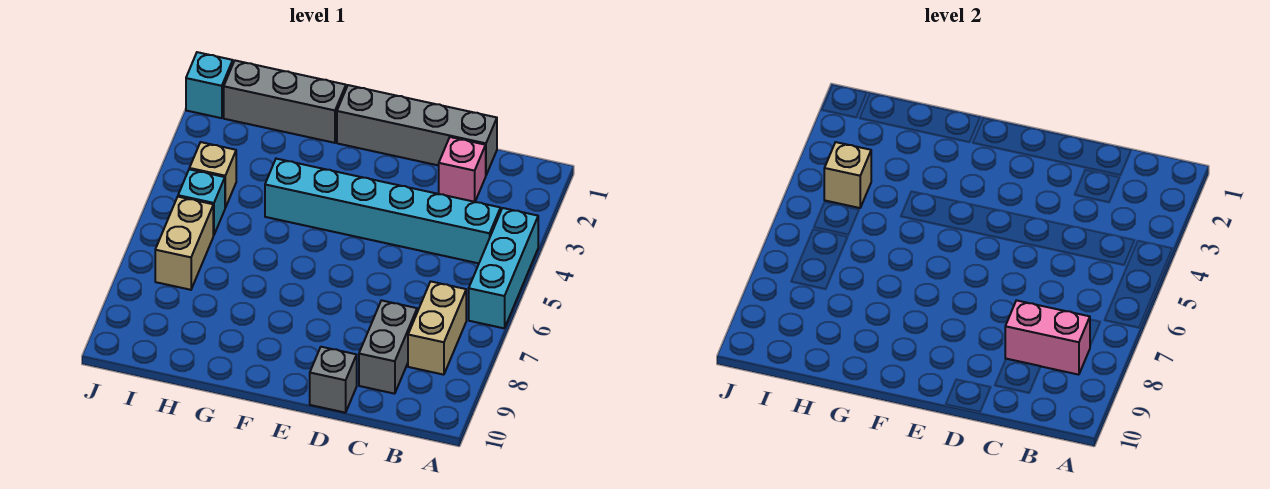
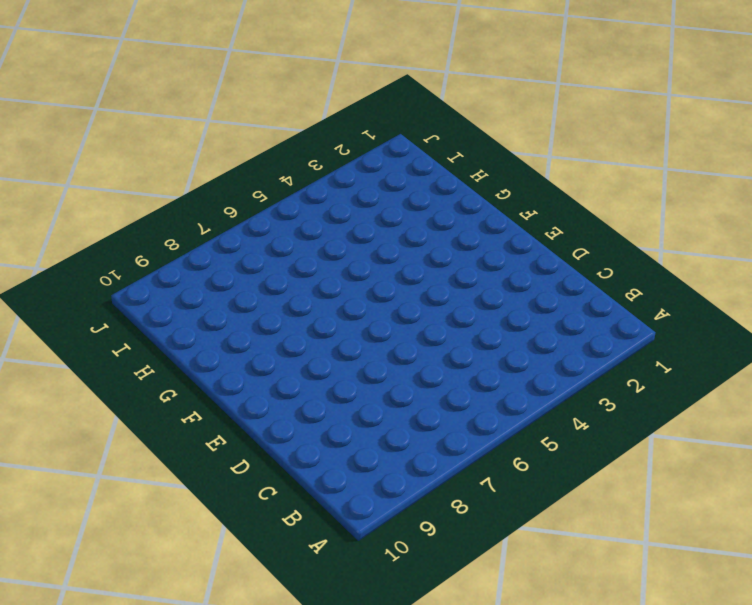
none -> cyan 1x3 brick [469,208,538,328]
none -> cyan 1x6 brick [265,159,500,263]
none -> tan 1x2 brick [408,281,466,375]

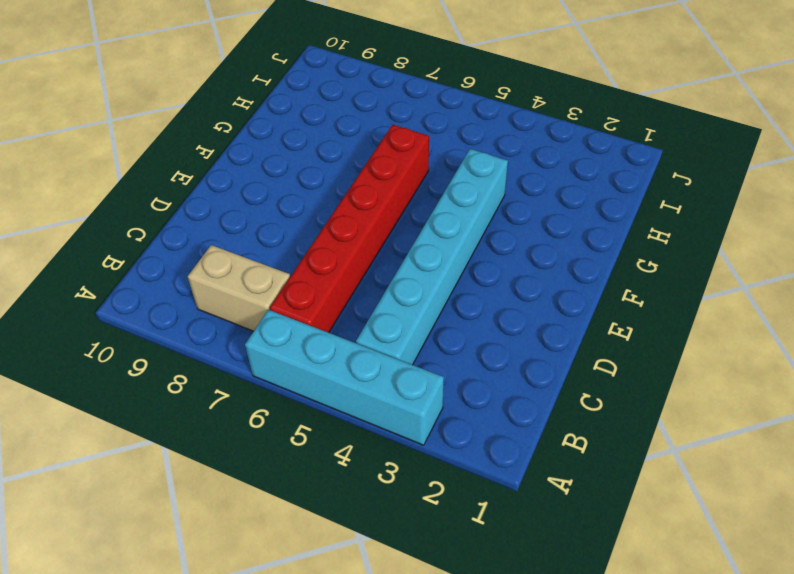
cyan 1x4 brick [245,310,444,445] -> cyan 1x3 brick [469,208,538,328]
red 1x6 brick [270,125,429,333] -> none
none -> grey 1x4 brick [337,85,497,175]
none -> pink 1x1 brick [439,137,486,202]
none -> grey 1x2 brick [359,300,417,394]

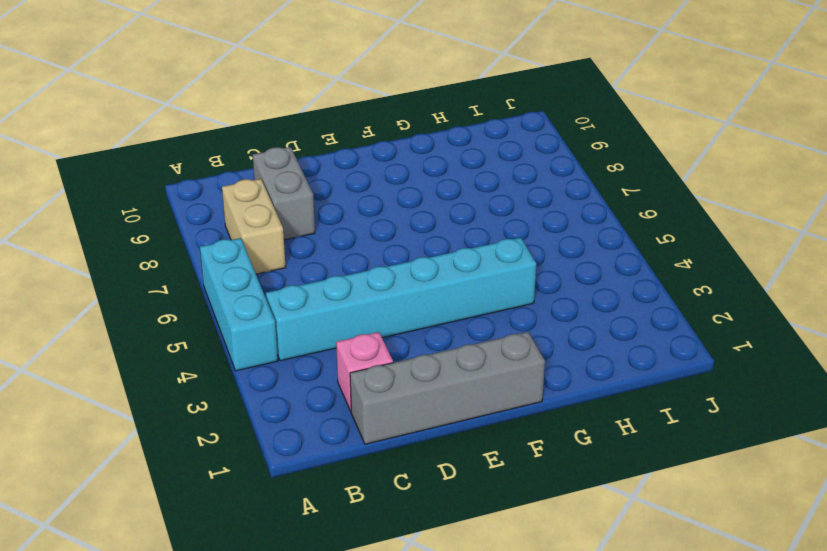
none -> grey 1x1 brick [310,347,357,413]
none -> grey 1x3 brick [224,61,346,143]
none -> tan 1x1 brick [189,142,236,208]

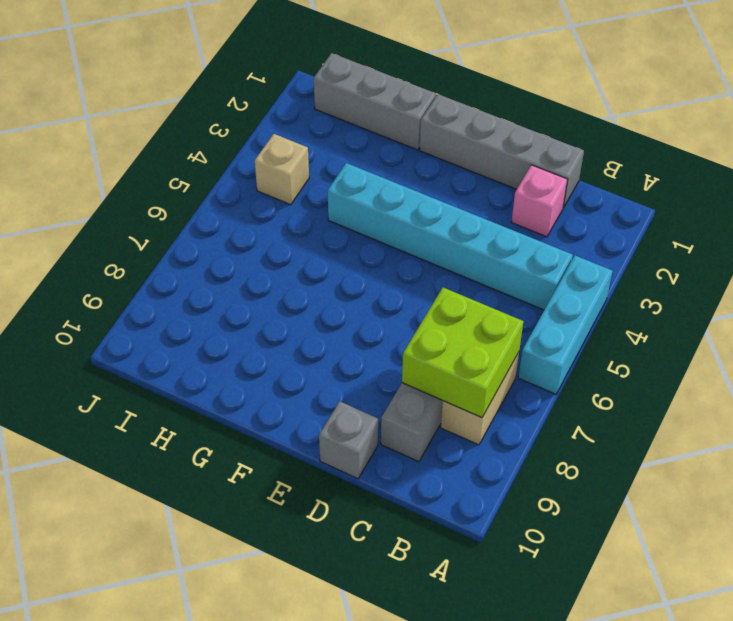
lime 2x2 brick [402,288,523,418] -> pink 1x2 brick [1005,300,1090,375]
none -> cyan 1x1 brick [178,169,225,235]
none -> tan 1x2 brick [155,197,213,290]
none -> cyan 1x1 brick [186,52,233,118]

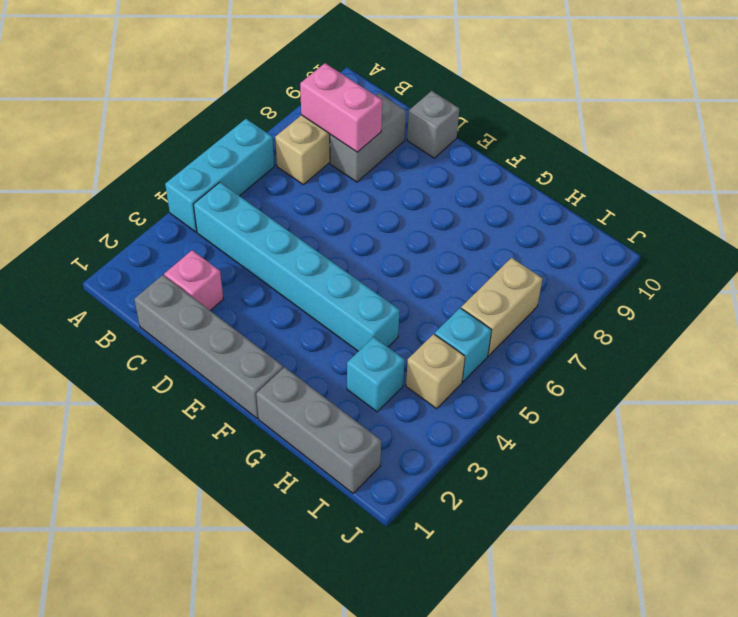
cyan 1x1 brick [347,337,405,412] -> cyan 1x1 brick moved to [186,52,233,118]
none -> tan 1x1 brick [824,142,871,208]

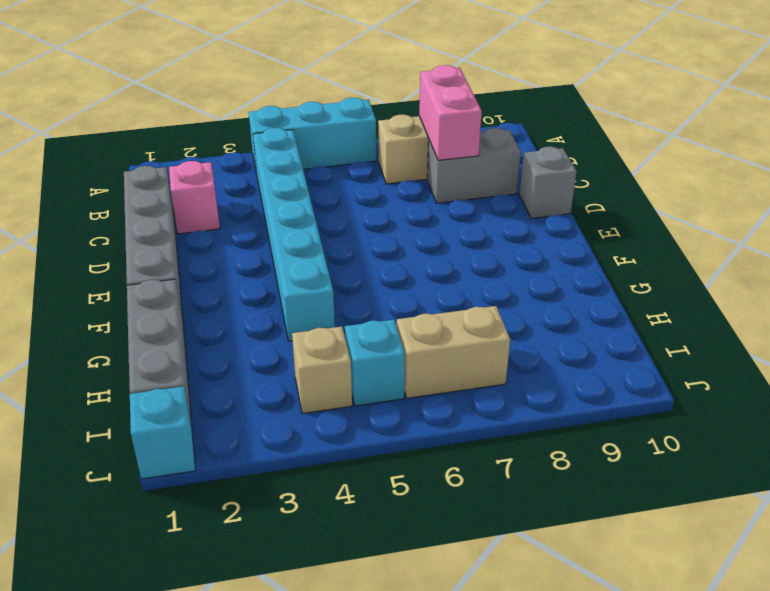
none -> tan 1x1 brick [824,142,871,208]

